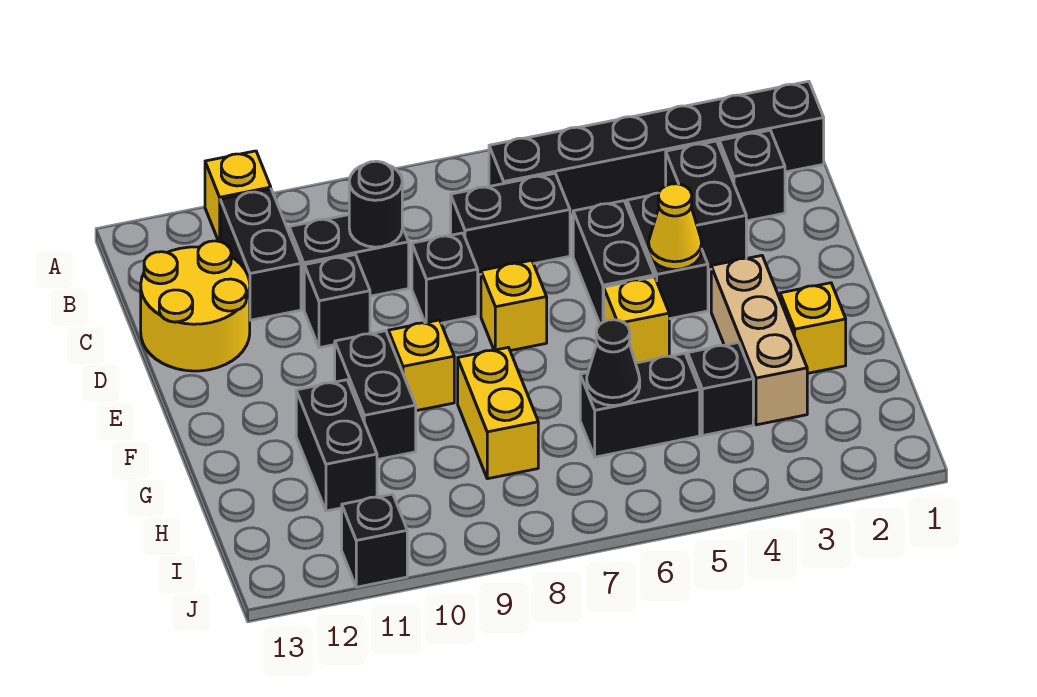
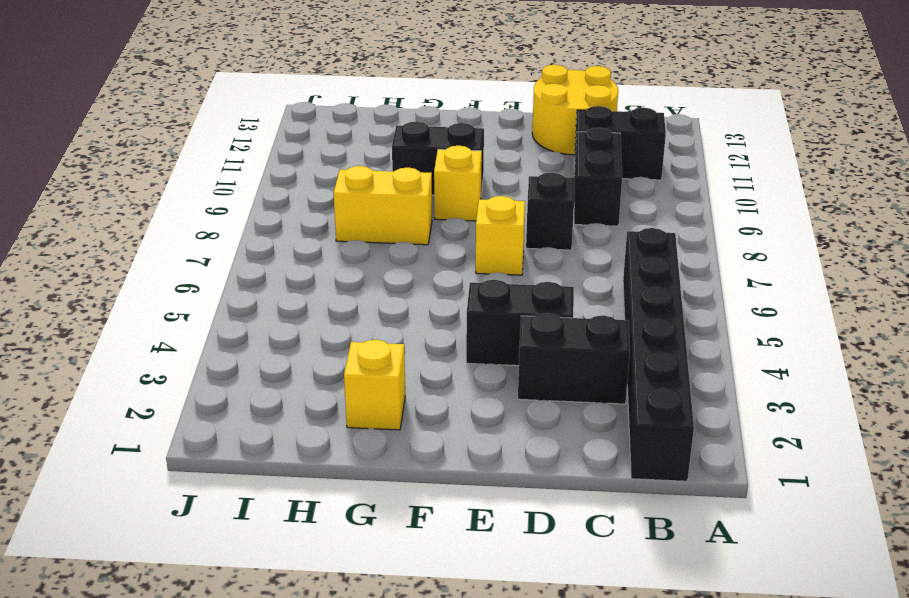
none -> yellow 1x1 brick [205,151,271,242]
none -> black 1x1 brick [719,130,785,221]
none -> black 1x2 brick [451,173,570,275]

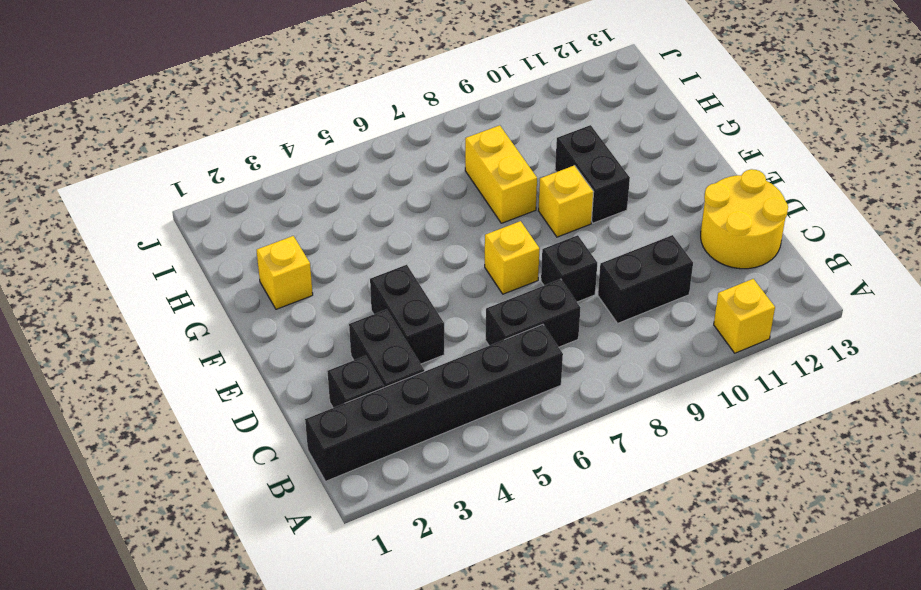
none -> black 1x2 brick [220,189,301,320]
none -> black 1x2 brick [573,201,654,324]
none -> black 1x1 brick [304,255,370,348]

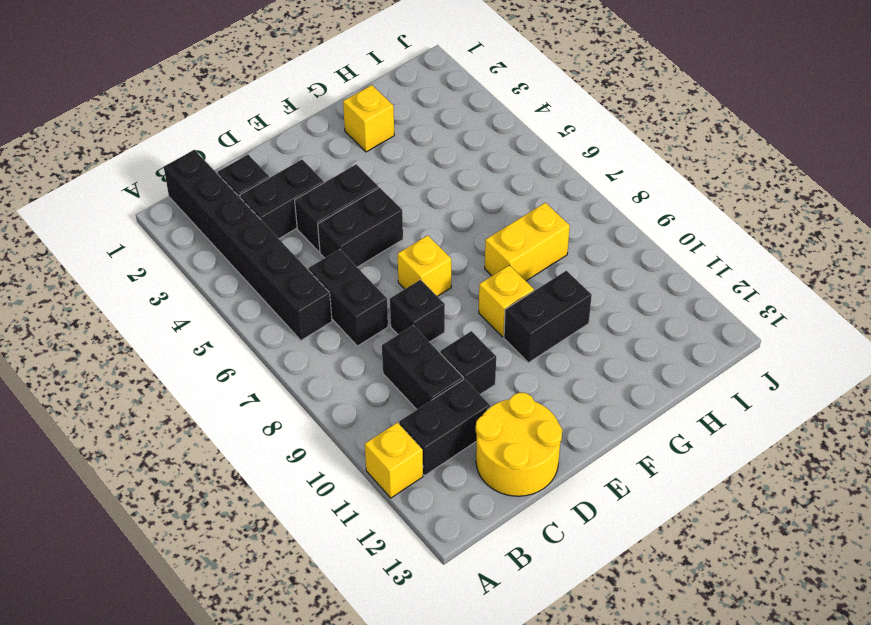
none -> tan 1x3 brick [711,256,807,425]
none -> yellow 1x1 brick [604,277,669,363]
none -> black 1x2 brick [296,380,377,511]

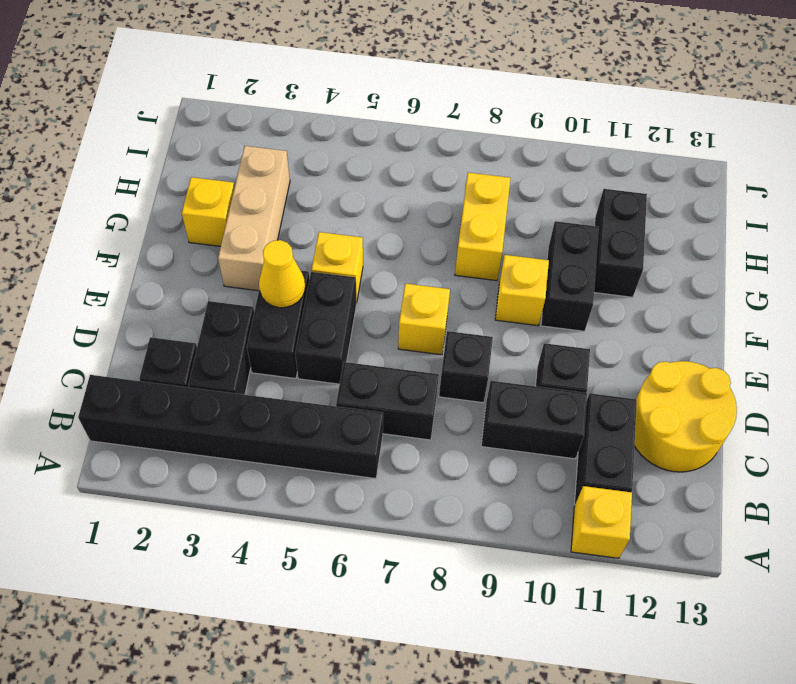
none -> black 1x1 brick [688,342,753,436]
none -> black 1x2 brick [580,353,700,457]
none -> black 1x1 brick [342,494,407,587]

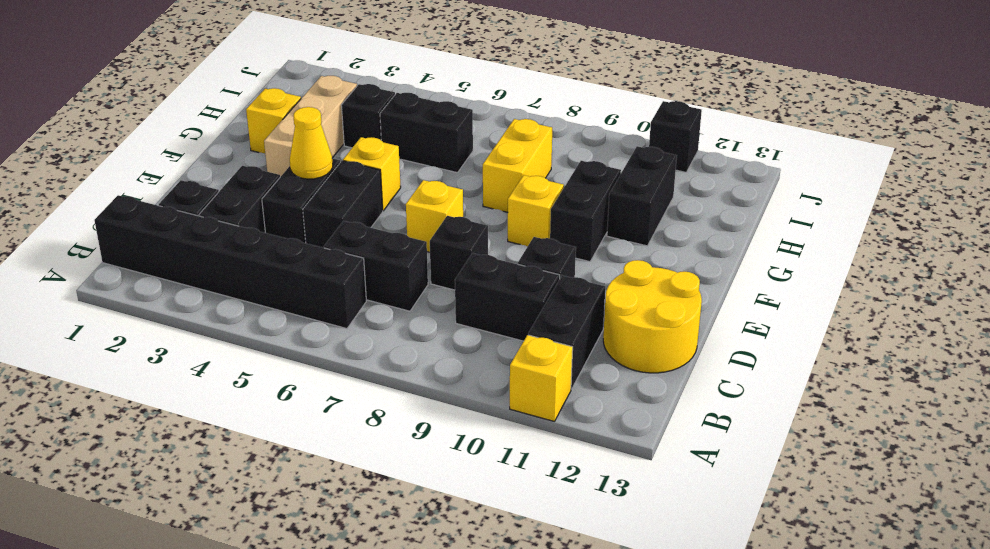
none -> black 1x1 round brick [349,161,402,247]
none -> black 1x1 cone [587,320,640,406]

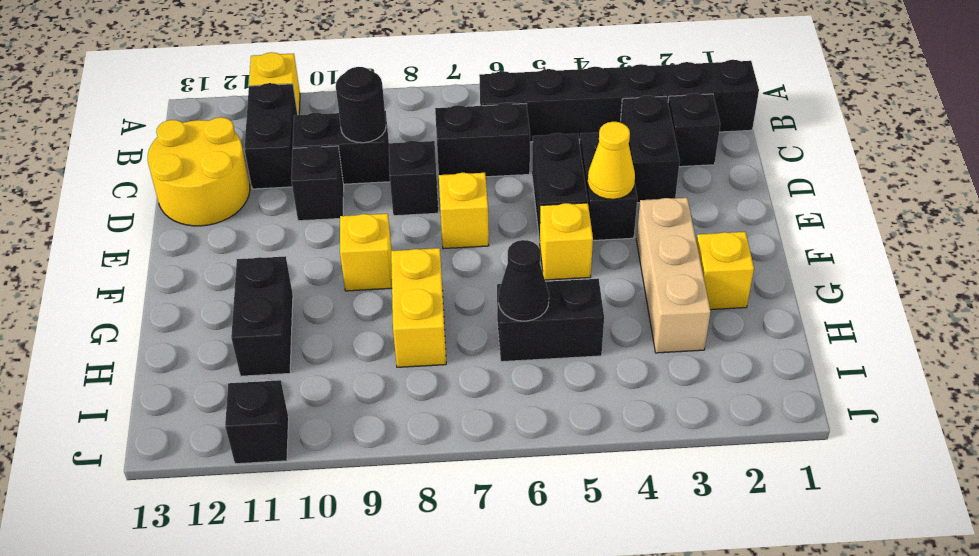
none -> black 1x2 brick [335,331,416,460]
none -> black 1x1 brick [688,342,753,436]

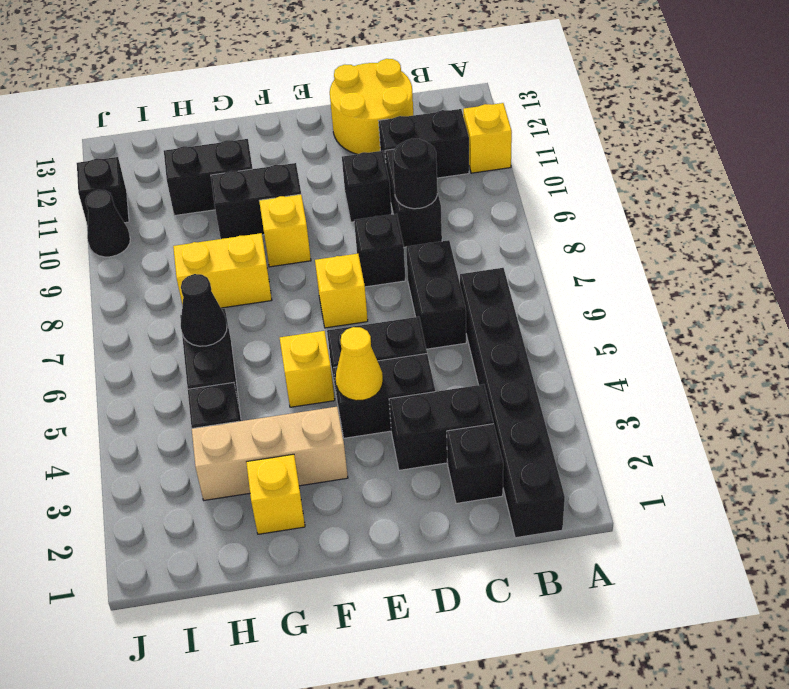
black 1x1 cone [85,190,130,257] -> none

